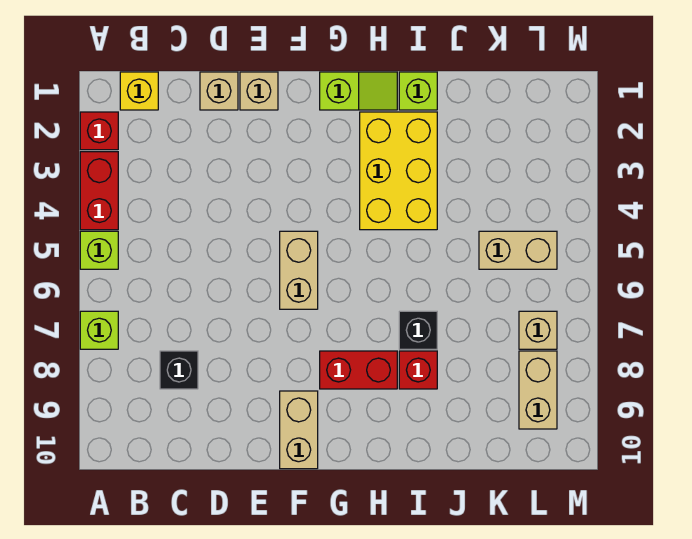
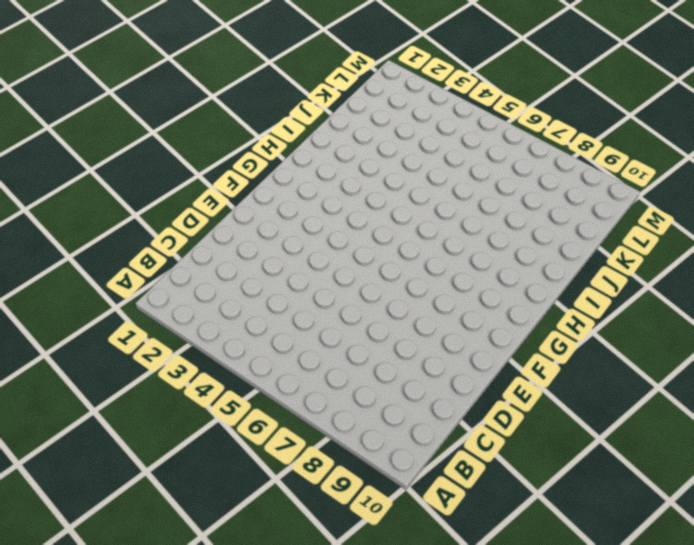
none -> red 1x1 brick [80,112,118,150]
none -> red 1x2 brick [80,152,118,230]
none -> lime 1x1 brick [80,231,118,269]

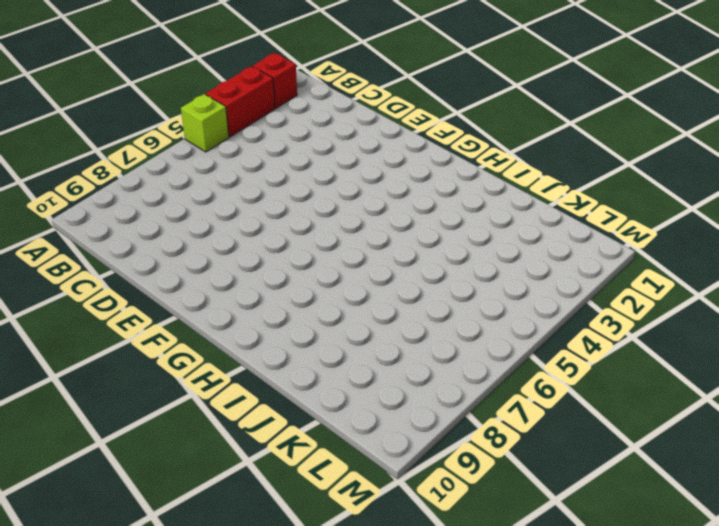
none -> lime 1x1 brick [80,311,118,349]
none -> yellow 1x1 brick [120,72,158,110]
none -> black 1x1 brick [160,351,198,389]

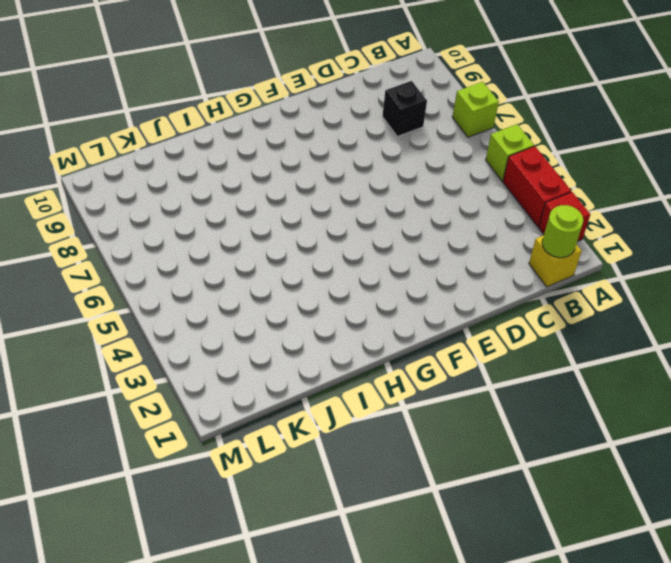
lime 1x1 round brick [542,205,583,258] -> none
none -> tan 1x1 brick [200,72,238,110]
none -> tan 1x1 brick [240,72,278,110]
none -> tan 1x2 brick [280,231,318,309]

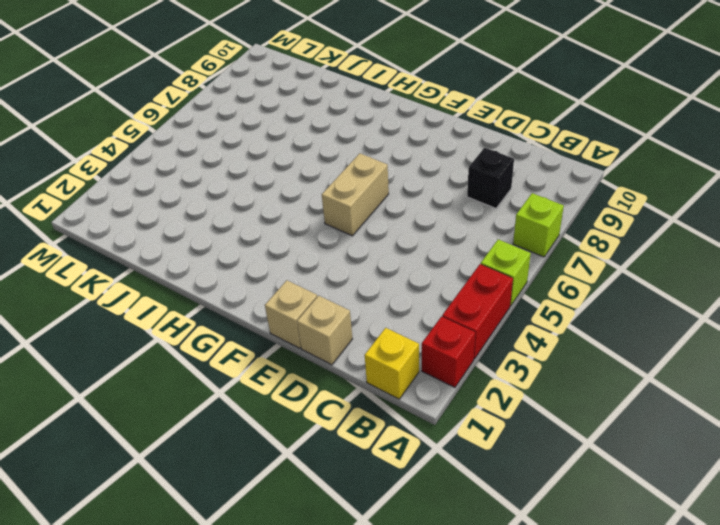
none -> tan 1x2 brick [280,391,318,469]
none -> lime 1x2 slope [320,72,397,110]
none -> red 1x2 brick [320,351,397,389]

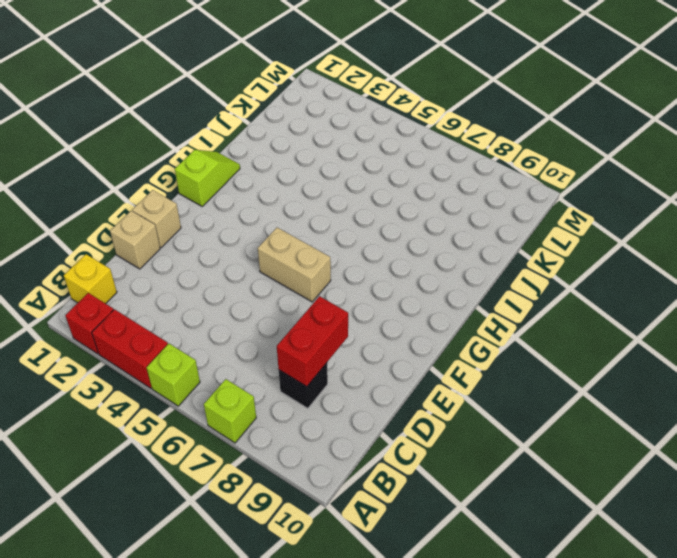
red 1x2 brick [277,296,348,387] -> red 1x2 brick moved to [320,351,397,389]
none -> tan 1x2 brick [280,391,318,469]
none -> yellow 2x3 brick [360,112,437,230]
none -> lime 1x1 brick [399,72,437,110]

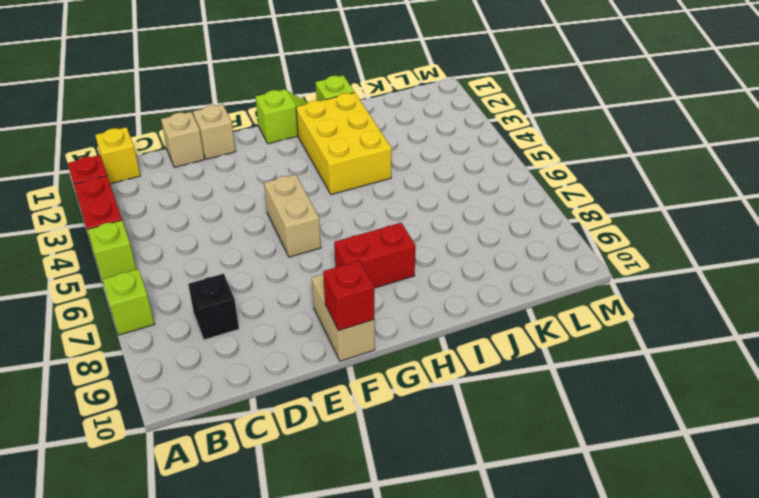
red 1x1 brick [323,261,374,331] -> red 1x1 brick moved to [399,351,437,389]
none -> black 1x1 brick [399,311,437,349]
none -> tan 1x2 brick [479,231,557,269]
none -> tan 1x1 brick [519,311,557,349]

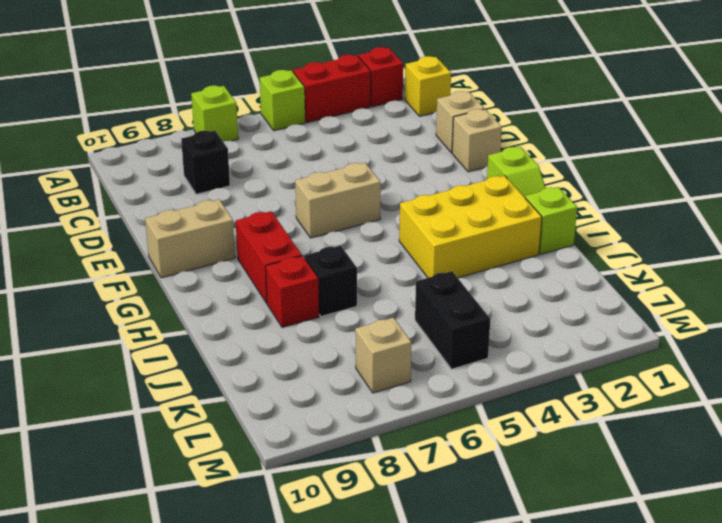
black 1x2 brick [415,271,490,369] -> tan 1x2 brick [479,231,557,269]
none -> tan 1x2 brick [519,351,557,429]

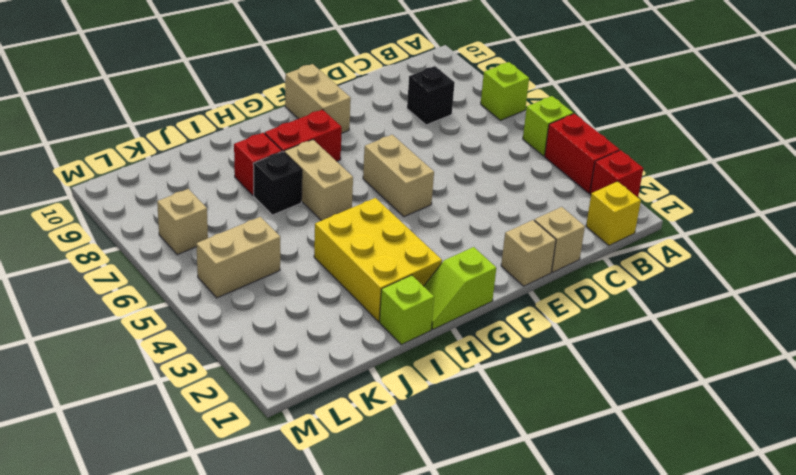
tan 1x2 brick [284,140,353,221] -> tan 1x2 brick moved to [519,351,557,429]

